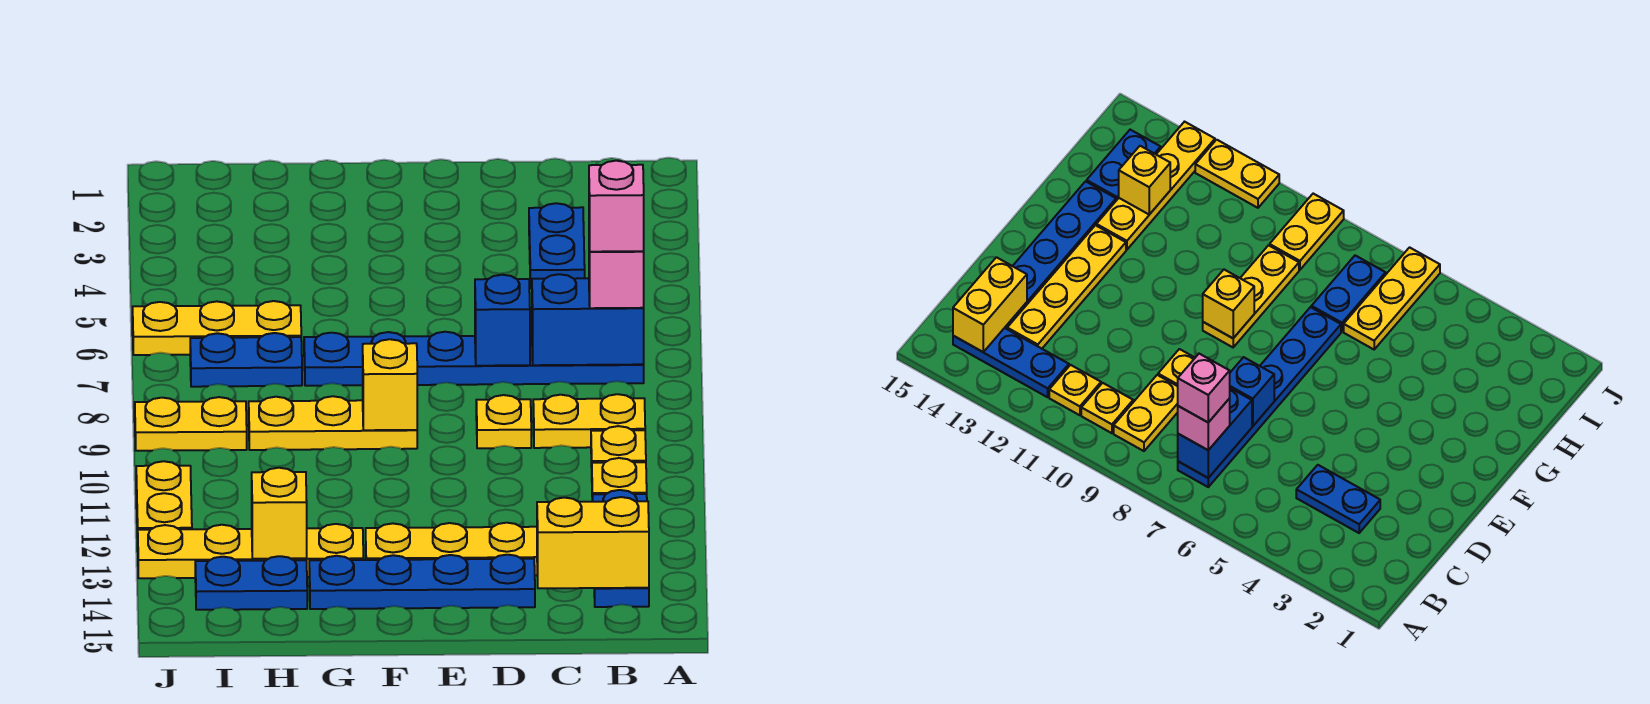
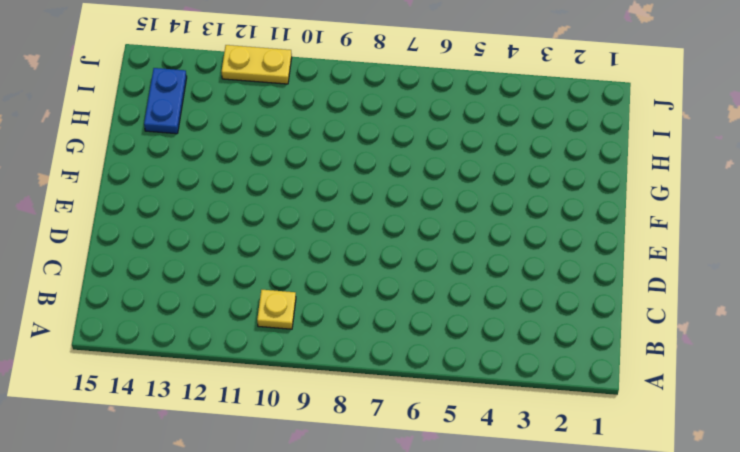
none -> blue 1x6 plate [304,332,644,386]
none -> yellow 1x2 plate [533,394,645,448]
none -> yellow 1x1 plate [592,458,647,501]

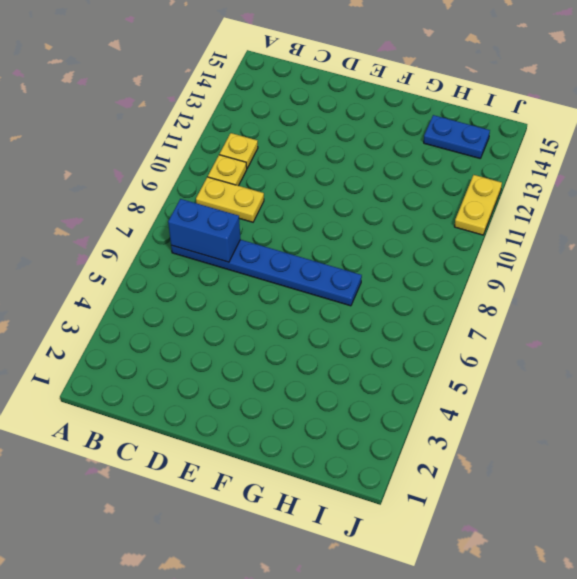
none -> blue 1x3 plate [593,490,649,607]
none -> blue 1x2 plate [529,203,585,288]
none -> yellow 1x4 plate [366,523,537,575]

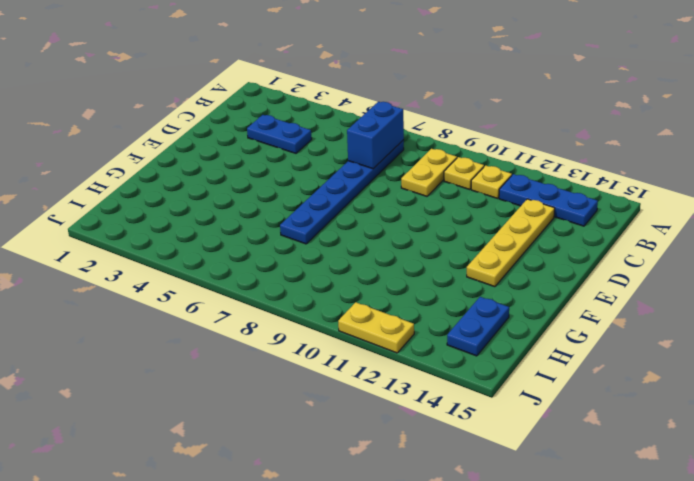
none -> yellow 1x1 plate [476,395,531,448]
none -> blue 1x4 plate [309,555,535,609]
none -> yellow 1x3 plate [249,396,417,450]

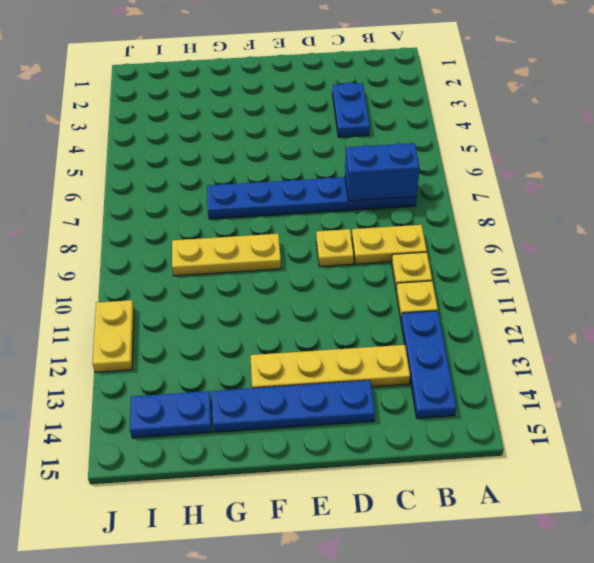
none -> yellow 1x4 plate [138,524,363,578]
none -> yellow 1x3 plate [133,301,301,355]
none -> blue 1x2 plate [190,333,302,387]

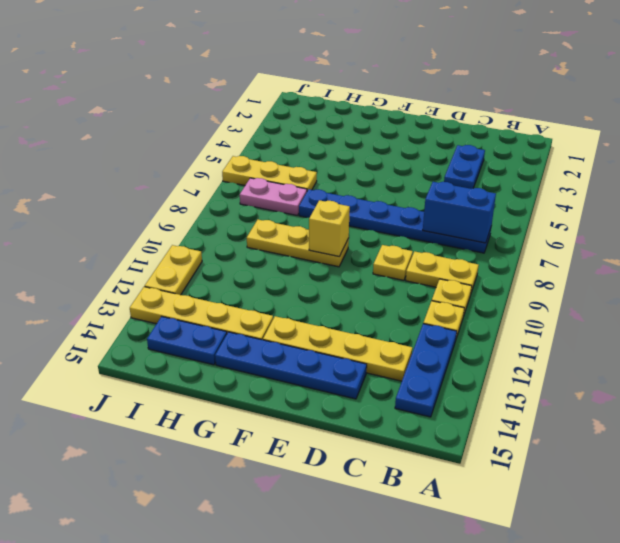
pink 1x2 plate [240,178,307,216] -> blue 1x2 plate [190,333,302,387]
none -> yellow 1x2 plate [135,397,247,451]
none -> yellow 1x2 brick [537,497,649,588]
none -> blue 1x1 brick [475,275,530,366]

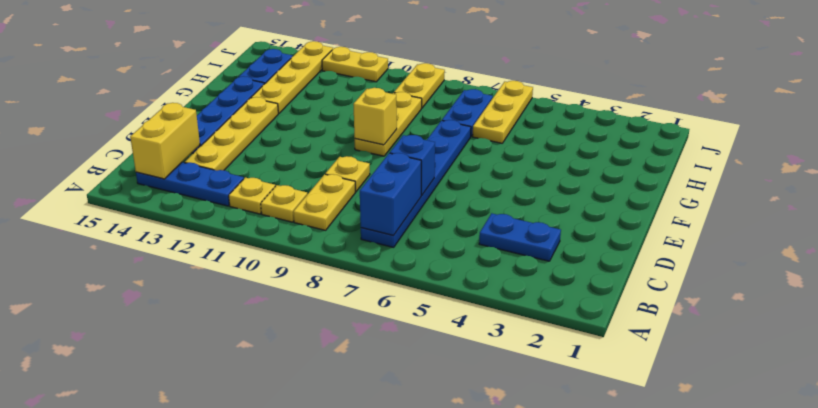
none -> yellow 1x1 brick [252,468,307,559]
none -> pink 1x1 brick [589,249,644,308]
none -> pink 1x1 brick [589,161,644,252]

